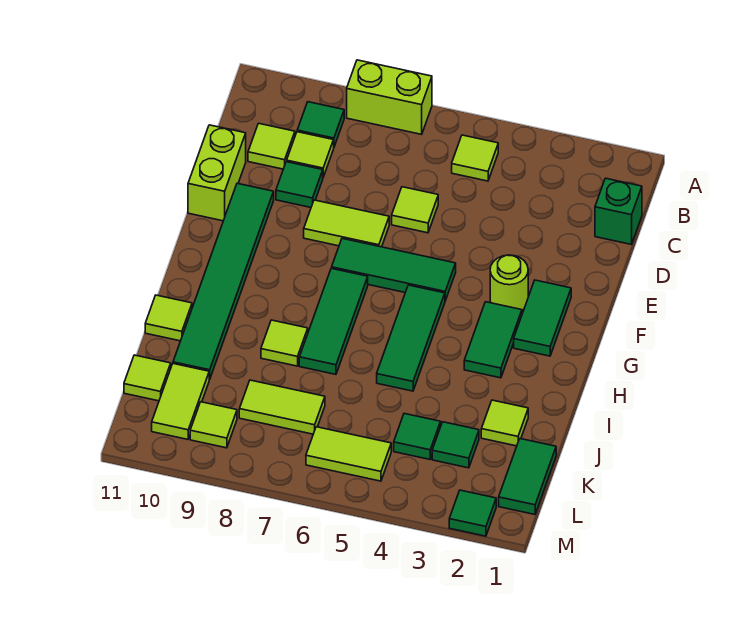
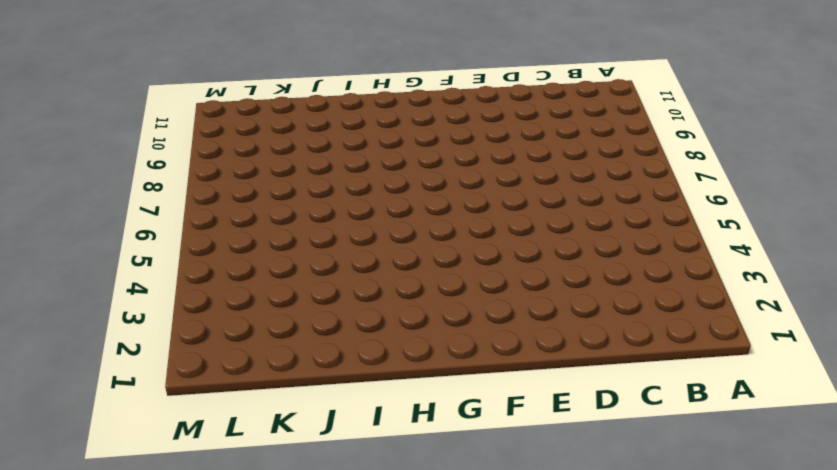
none -> lime 1x2 brick [347,60,432,134]
none -> lime 1x1 tile [452,135,498,181]
none -> green 1x1 tile [297,102,344,147]

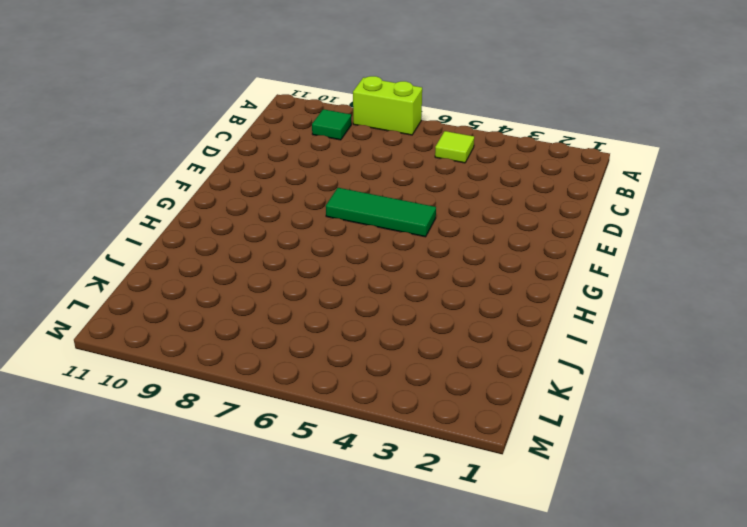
none -> green 1x1 brick [595,178,642,244]
none -> lime 1x1 tile [287,132,334,177]
none -> lime 1x1 tile [248,123,295,169]

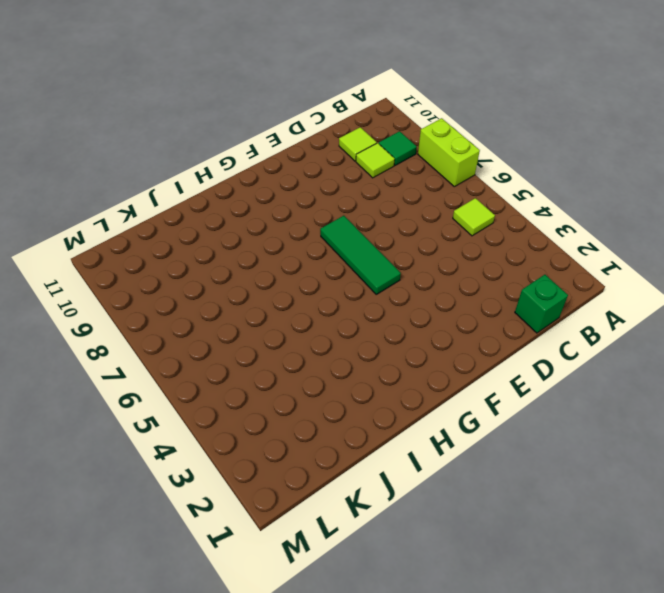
none -> lime 1x1 tile [392,187,438,233]
none -> green 1x1 tile [276,162,323,207]
none -> lime 1x2 brick [188,125,246,221]

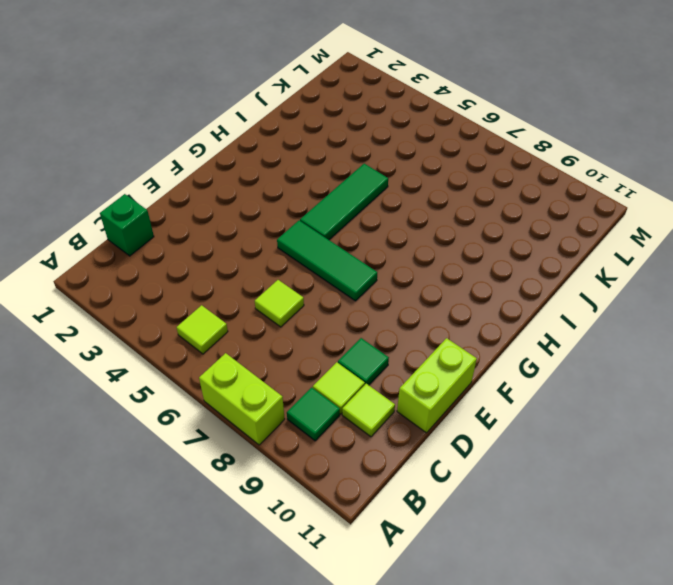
none -> lime 1x2 tile [304,200,389,247]
none -> green 1x6 tile [173,183,274,379]
none -> green 1x2 tile [514,280,571,356]

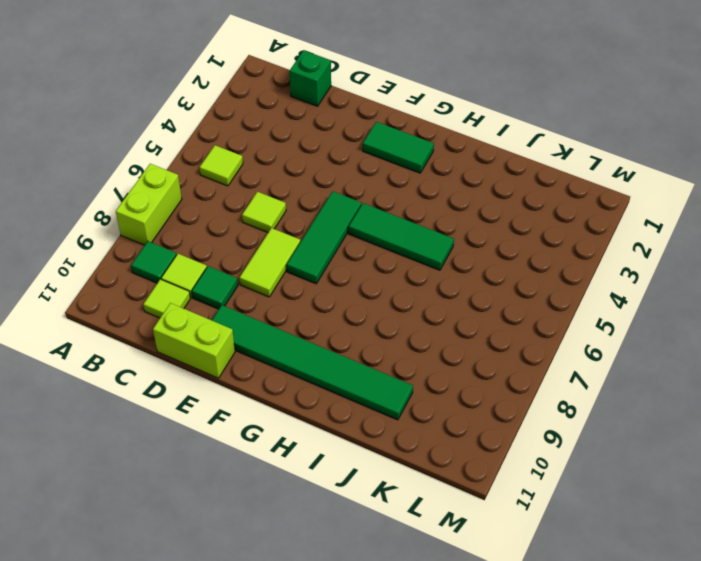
none -> lime 1x1 round brick [490,255,528,310]
none -> green 1x2 tile [464,302,522,378]
none -> green 1x3 tile [299,268,368,374]

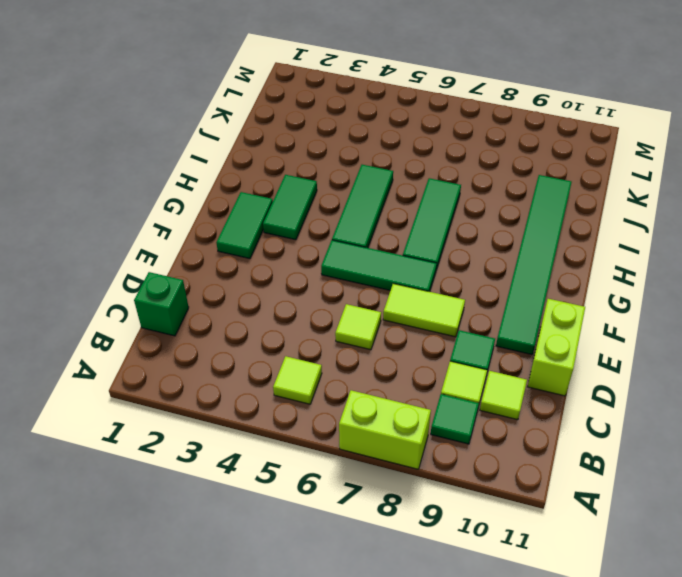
none -> lime 1x1 round brick [490,255,528,310]
none -> lime 1x1 tile [261,320,308,366]
none -> lime 1x1 tile [145,295,192,341]

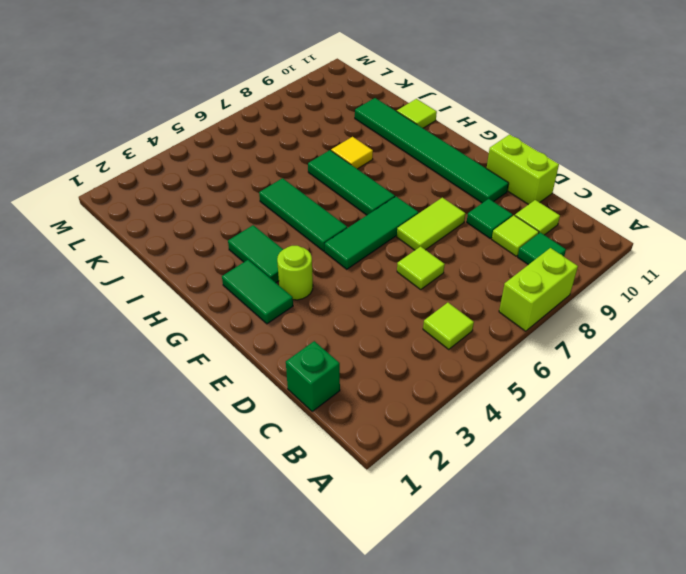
yellow 1x1 tile [331,137,373,169] -> lime 1x1 tile [261,320,308,366]
none -> lime 1x1 tile [481,400,528,446]
none -> green 1x2 tile [499,439,556,514]
none -> green 1x1 tile [432,422,479,468]

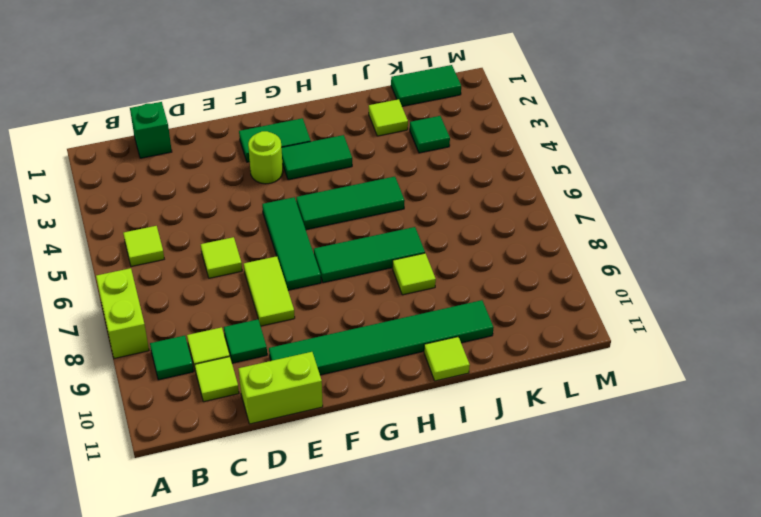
none -> green 1x1 tile [394,414,441,459]
none -> lime 1x2 tile [239,380,325,434]
none -> lime 1x2 tile [152,364,210,439]

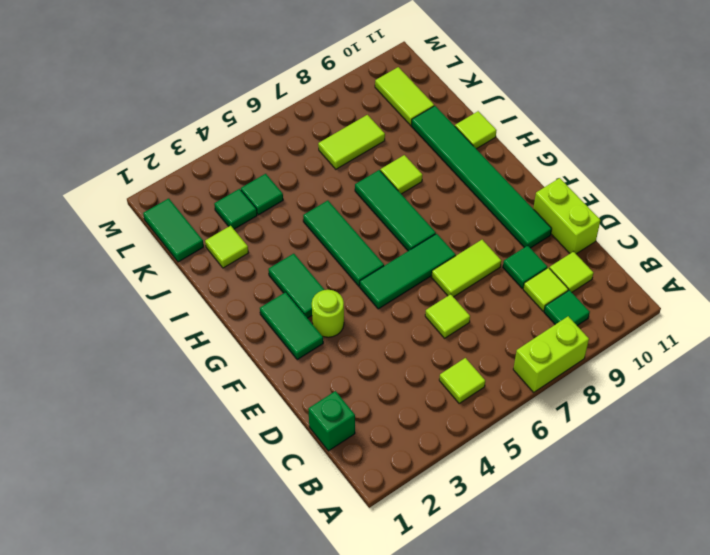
none -> lime 1x1 tile [124,355,171,401]
none -> lime 1x2 tile [306,427,391,481]
none -> lime 1x1 tile [190,402,237,448]

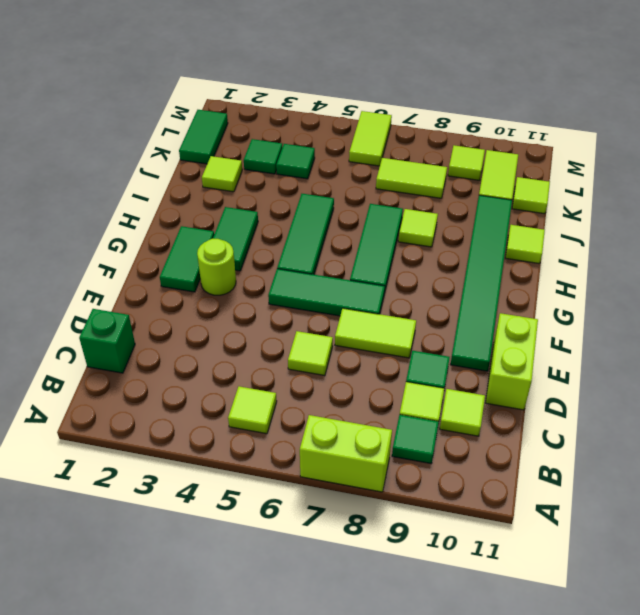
lime 1x2 tile [349,111,392,166] -> lime 1x2 tile turned to [306,427,391,481]
none -> green 1x1 tile [449,490,496,536]

